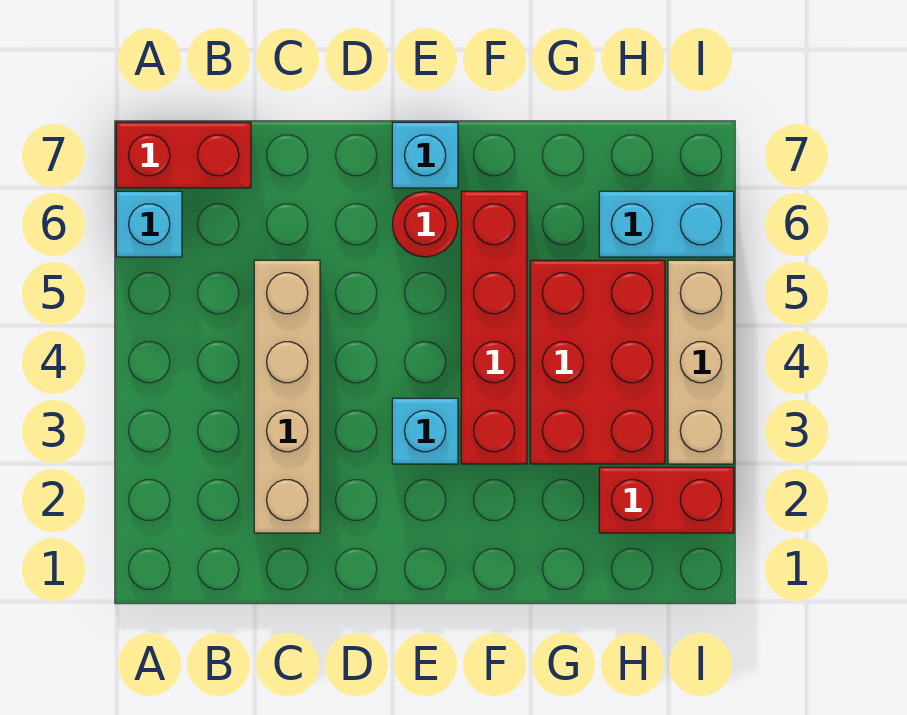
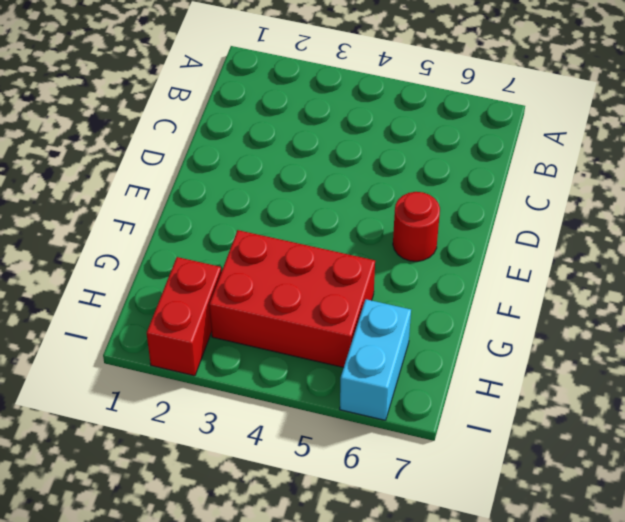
none -> cyan 1x1 brick [116,191,182,257]
none -> red 1x2 brick [116,122,251,188]

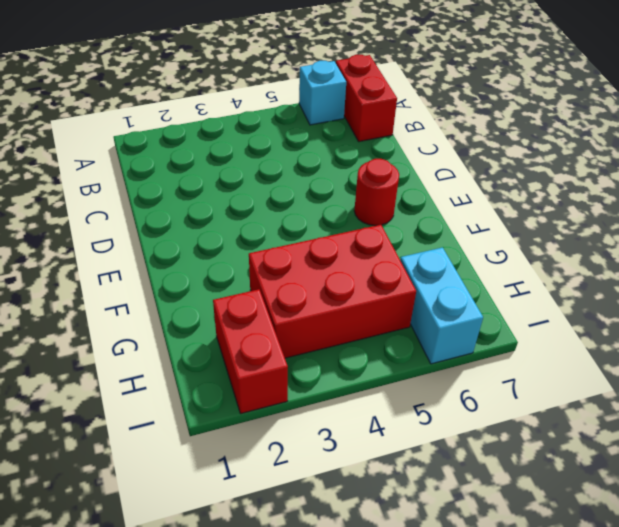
none -> tan 1x4 brick [254,260,320,533]
none -> cyan 1x1 brick [392,398,458,464]

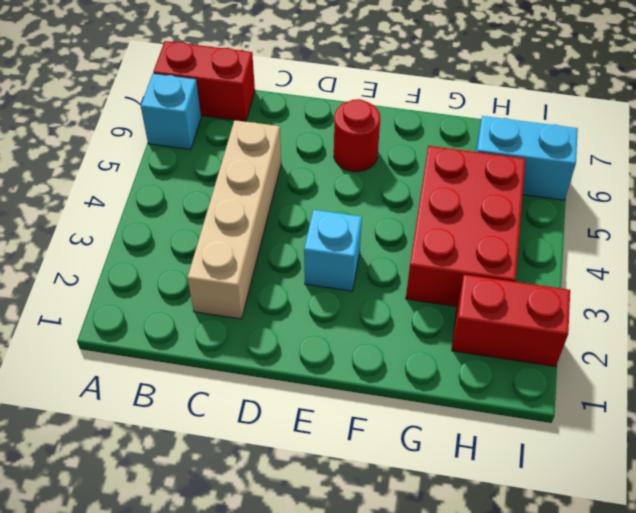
none -> cyan 1x1 brick [392,122,458,188]
none -> red 1x4 brick [461,191,527,464]

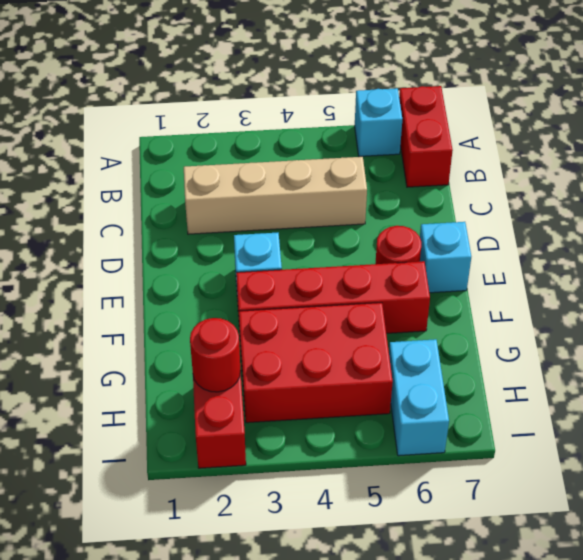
red 1x1 round brick [190,318,241,392] -> none
none -> tan 1x3 brick [668,260,734,464]

